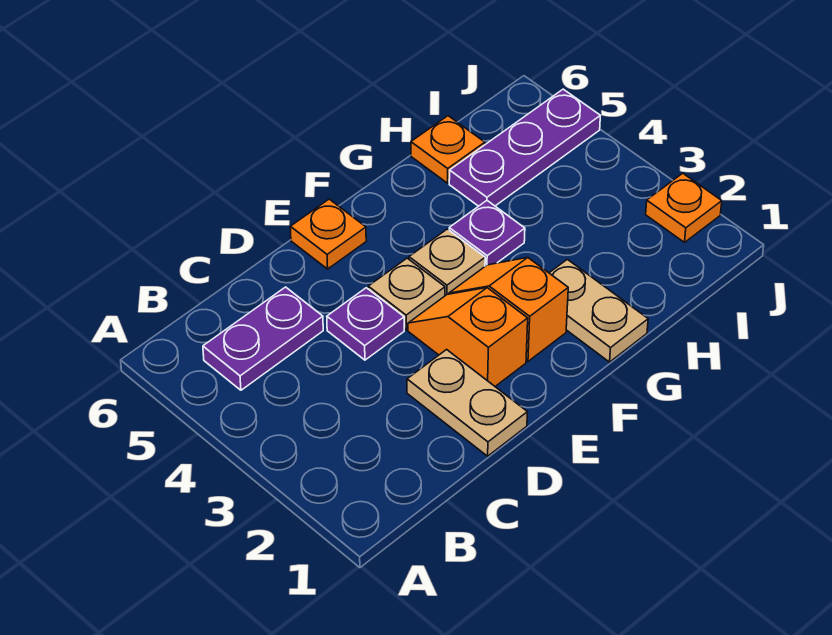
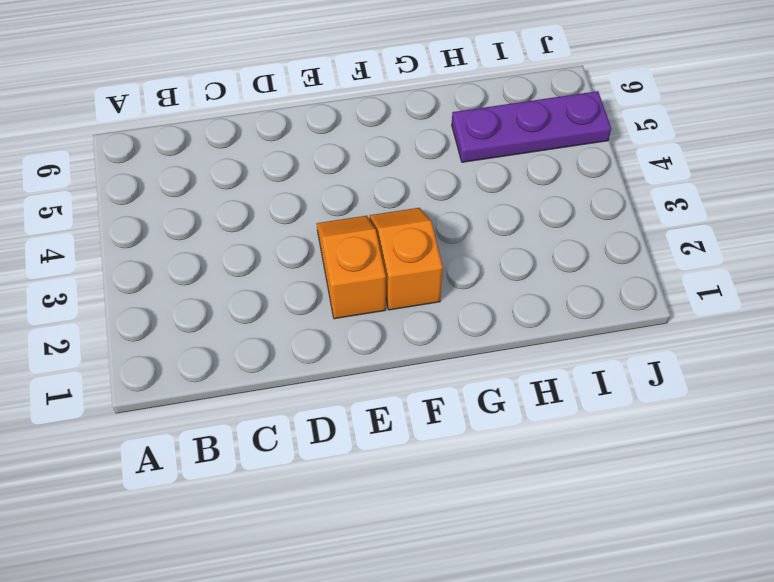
none -> purple 1x2 plate [203,287,323,390]
none -> tan 1x2 plate [407,350,527,456]
none -> purple 1x1 plate [327,288,404,360]

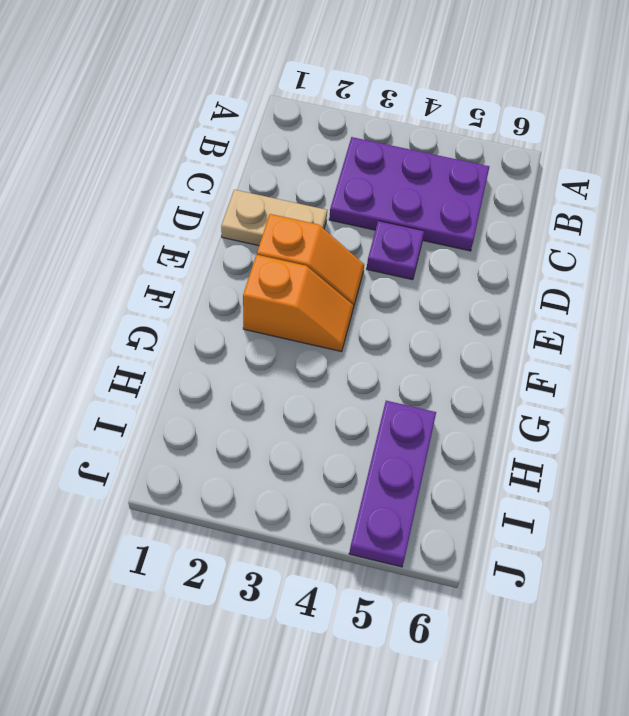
purple 2x3 plate [329,137,489,251] -> purple 1x2 plate [203,287,323,390]
none -> tan 1x1 plate [368,258,445,330]
none -> orange 1x1 plate [290,199,366,269]
none -> tan 1x1 plate [409,229,485,296]

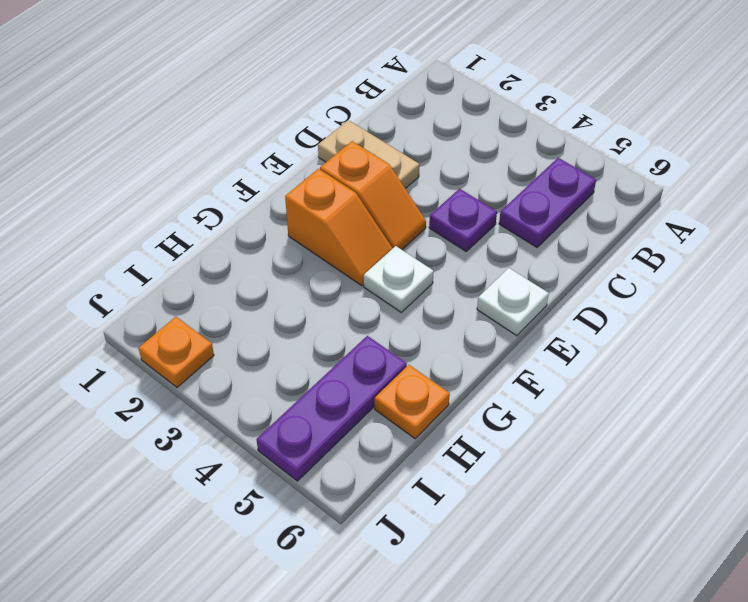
white 1x1 plate [477,268,549,336] -> orange 1x1 plate [290,199,366,269]
white 1x1 plate [364,246,434,312] -> tan 1x1 plate [409,229,485,296]
none -> tan 1x1 plate [368,258,445,330]
none -> tan 1x2 plate [550,259,648,362]
none -> purple 1x1 plate [449,201,525,266]

